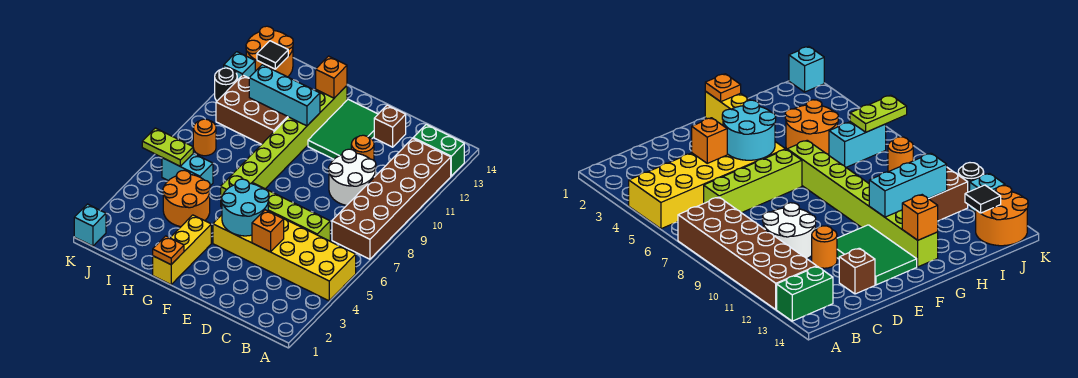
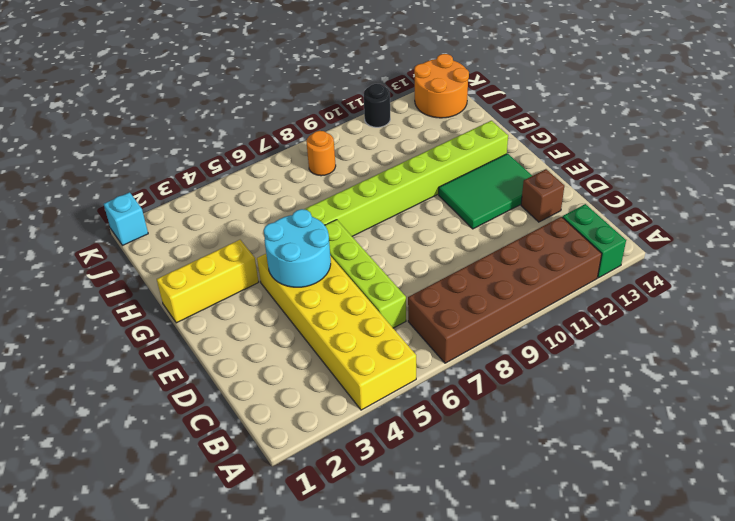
none -> white 2x2 round brick [329,149,376,205]
none -> orange 1x1 round brick [351,135,374,160]
none -> orange 2x2 round brick [163,170,210,227]

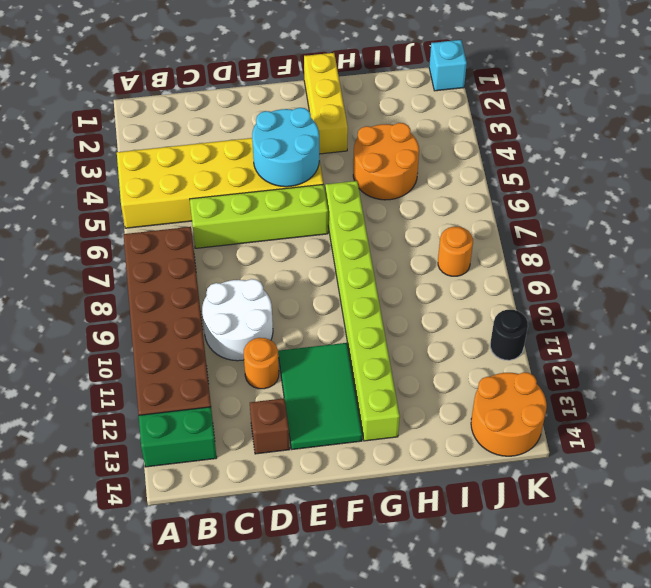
none -> brown 2x3 brick [216,75,288,144]
none -> cyan 1x2 brick [162,154,213,186]
none -> cyan 1x1 brick [224,52,255,80]

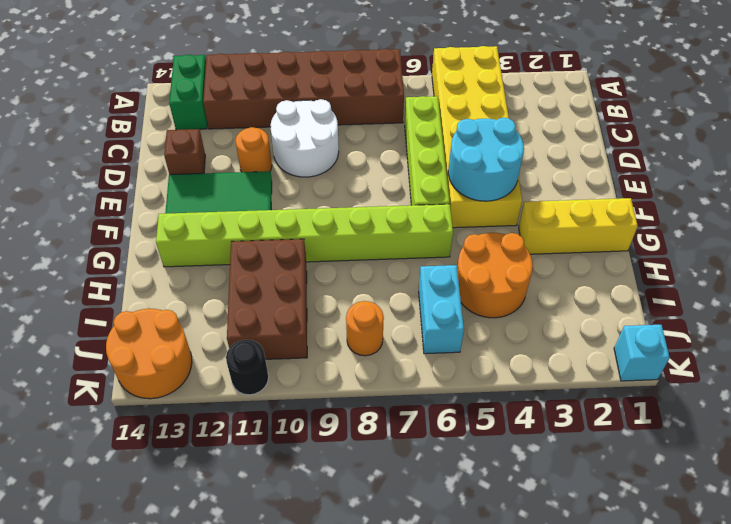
none -> cyan 1x1 brick [224,52,255,80]
none -> orange 1x1 brick [252,210,284,252]
none -> orange 1x1 plate [153,236,184,265]

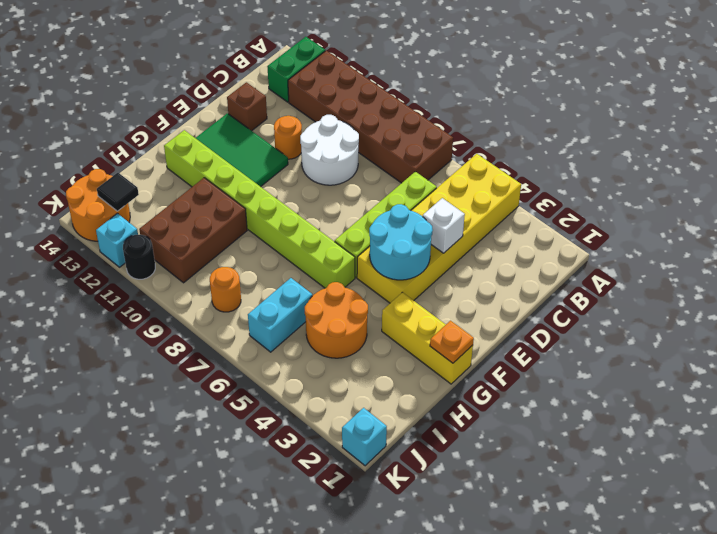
white 1x1 brick [423,198,465,253] -> orange 1x1 brick [252,210,284,252]
none -> cyan 1x3 brick [249,65,320,126]
none -> orange 1x1 brick [316,56,347,98]
none -> lime 1x2 plate [142,128,193,166]

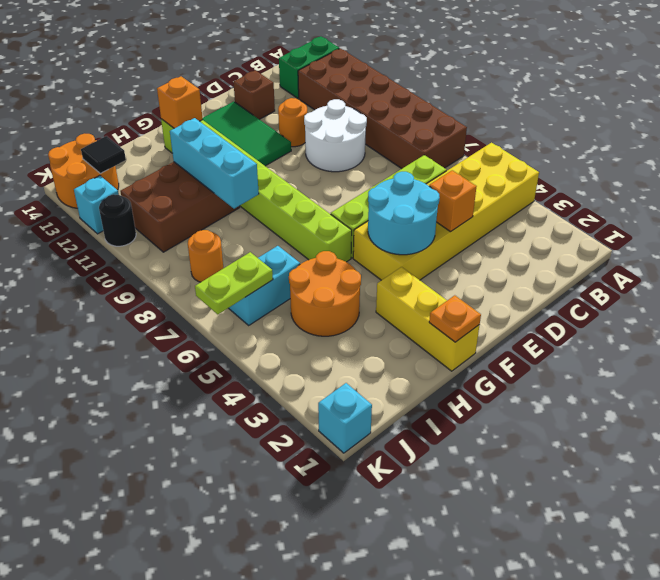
cyan 1x3 brick [170,118,259,209] -> cyan 1x3 brick turned to [249,65,320,126]

